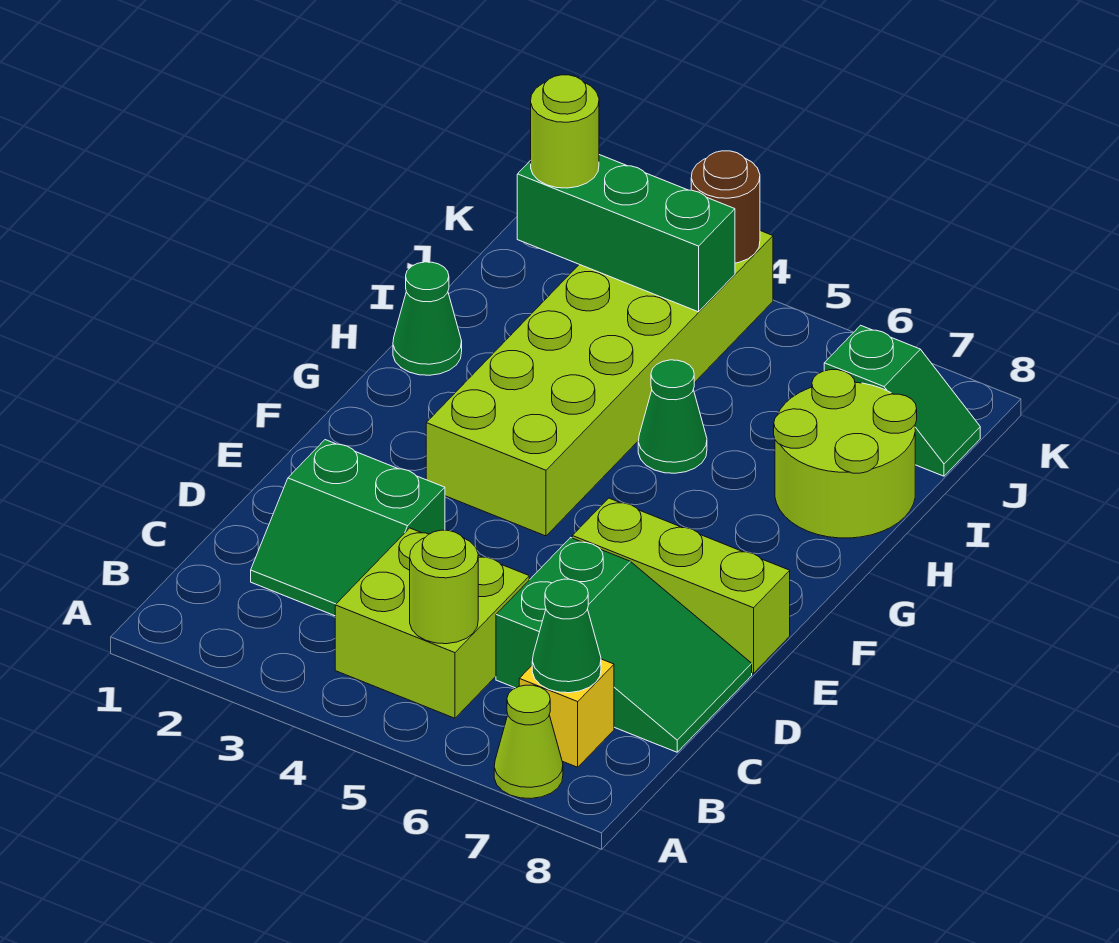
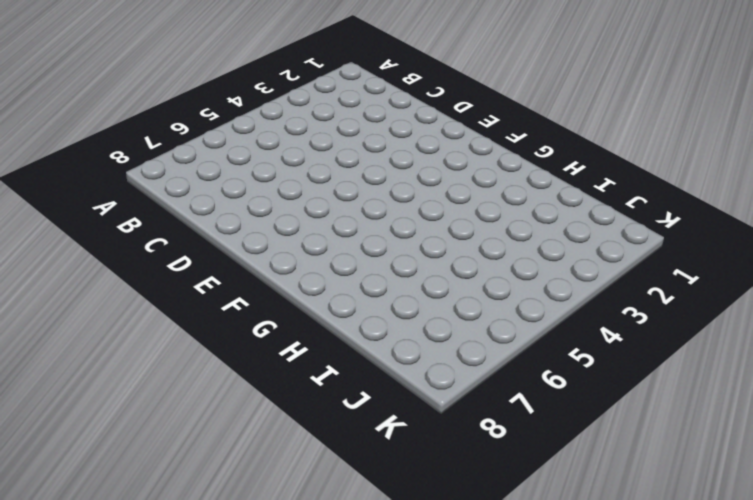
none -> lime 1x1 cone [494,685,563,799]
none -> lime 2x2 brick [335,528,529,718]
none -> yellow 1x1 brick [519,659,614,767]

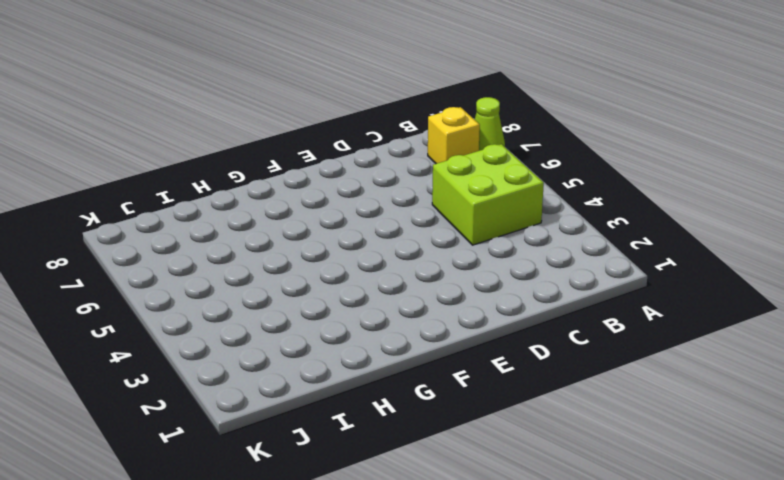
none -> green 2x2 slope [251,440,445,616]
none -> green 2x3 slope [496,538,752,752]
none -> lime 1x3 brick [572,498,790,673]

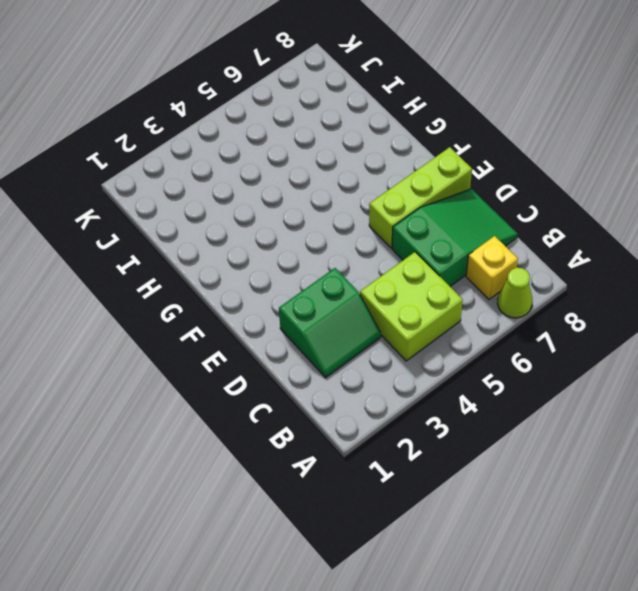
none -> lime 2x6 brick [426,231,773,536]
none -> green 1x1 cone [393,262,462,375]
none -> green 1x1 cone [638,360,707,473]

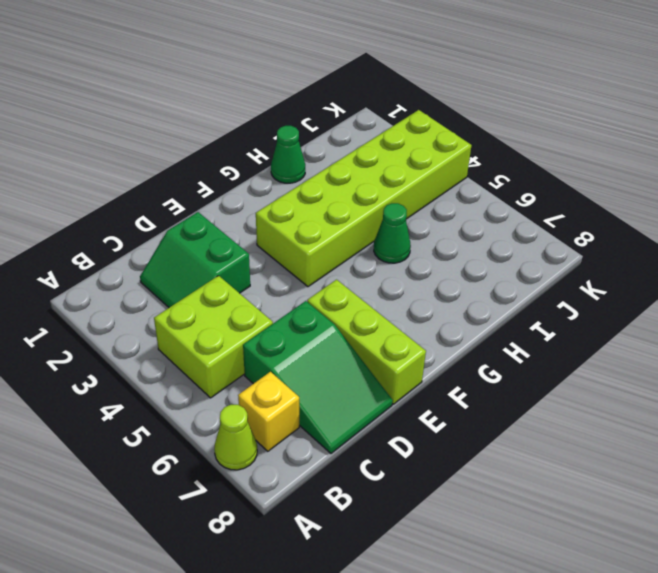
none -> lime 2x2 round brick [774,370,917,538]
none -> green 1x2 slope [824,325,980,476]
none -> lime 1x1 round brick [410,530,478,644]

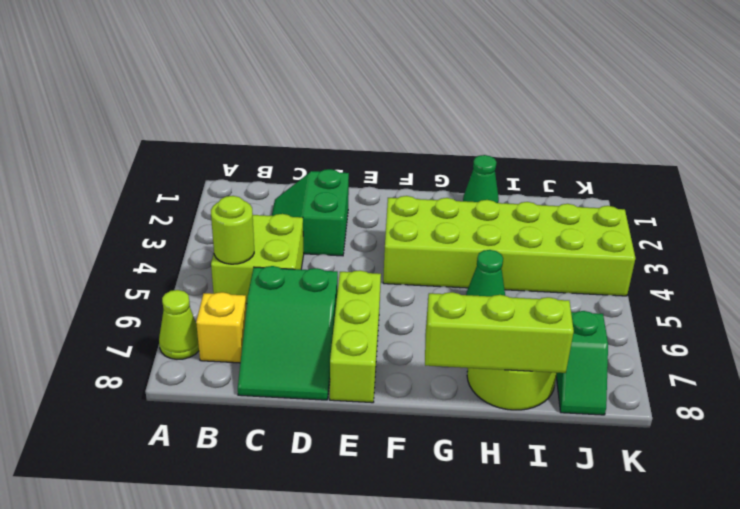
lime 1x3 brick [425,292,574,373] -> none
none -> green 1x1 cone [532,579,601,693]
none -> green 1x3 brick [517,155,735,312]
none -> brown 1x1 round brick [691,151,760,263]

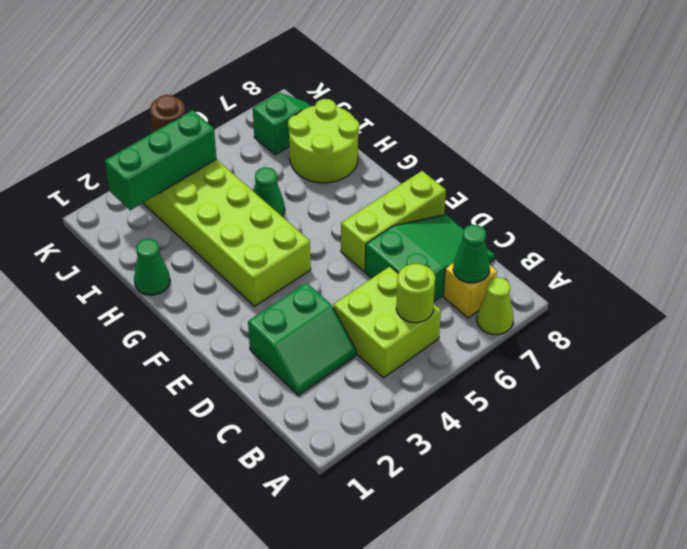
none -> lime 1x1 round brick [531,75,599,188]

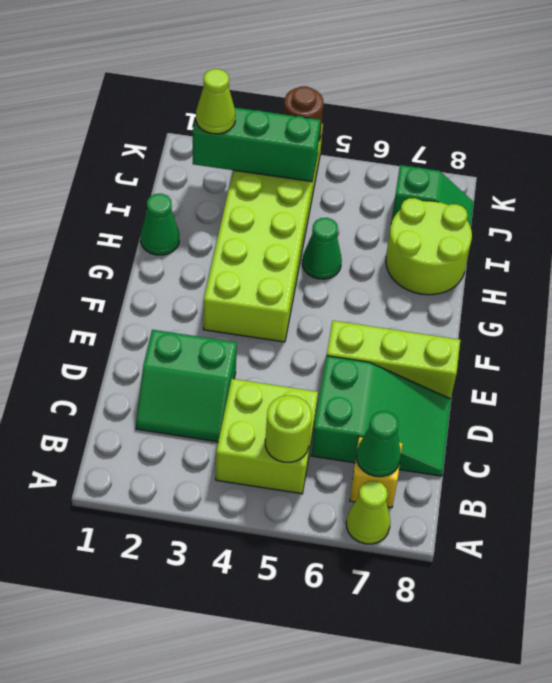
lime 1x1 cone [196,69,235,134] -> lime 1x1 round brick [531,75,599,188]

